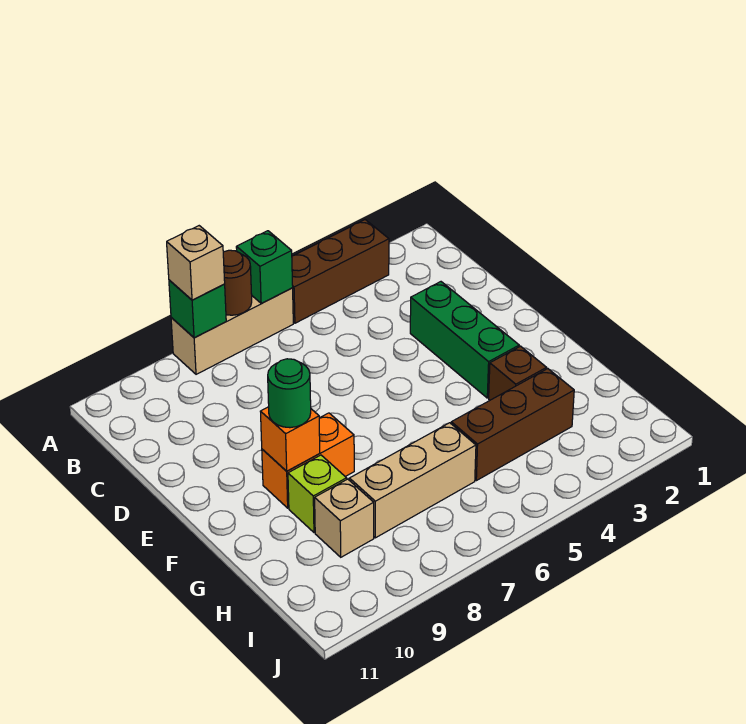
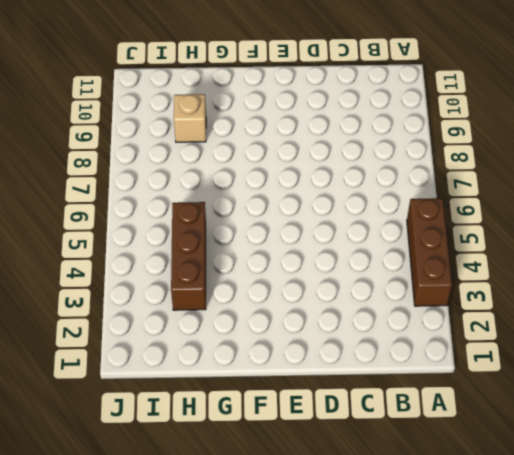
none -> tan 1x3 brick [171,288,293,374]
none -> green 1x3 brick [410,282,519,398]
none -> orange 1x2 brick [262,413,354,508]

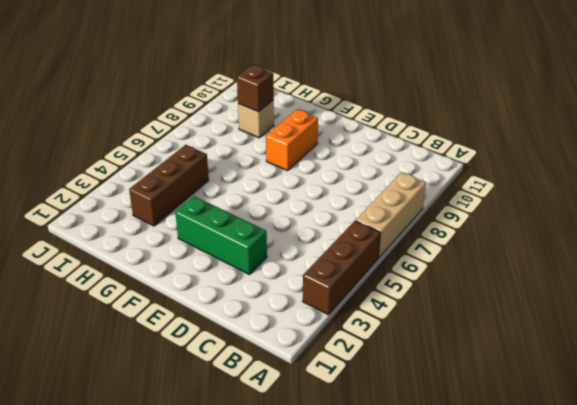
brown 1x1 brick [237,65,274,112] -> brown 1x1 brick moved to [489,346,546,400]
none -> lime 1x1 brick [288,455,347,533]
none -> tan 1x3 brick [349,423,476,538]
none -> green 1x1 brick [236,231,293,303]

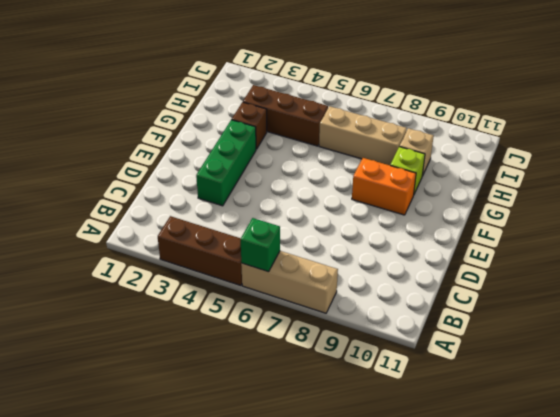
none -> brown 1x1 round brick [223,250,252,315]
none -> green 1x1 brick [169,280,226,338]
none -> orange 1x1 brick [260,407,320,471]

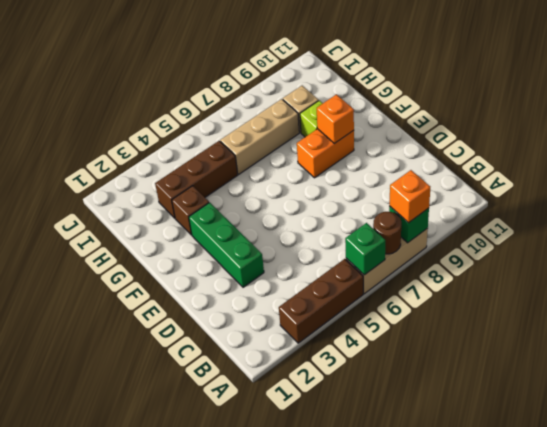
orange 1x1 brick [389,170,430,223] -> tan 1x1 brick [167,226,225,300]
none -> green 1x1 round brick [268,359,311,428]

